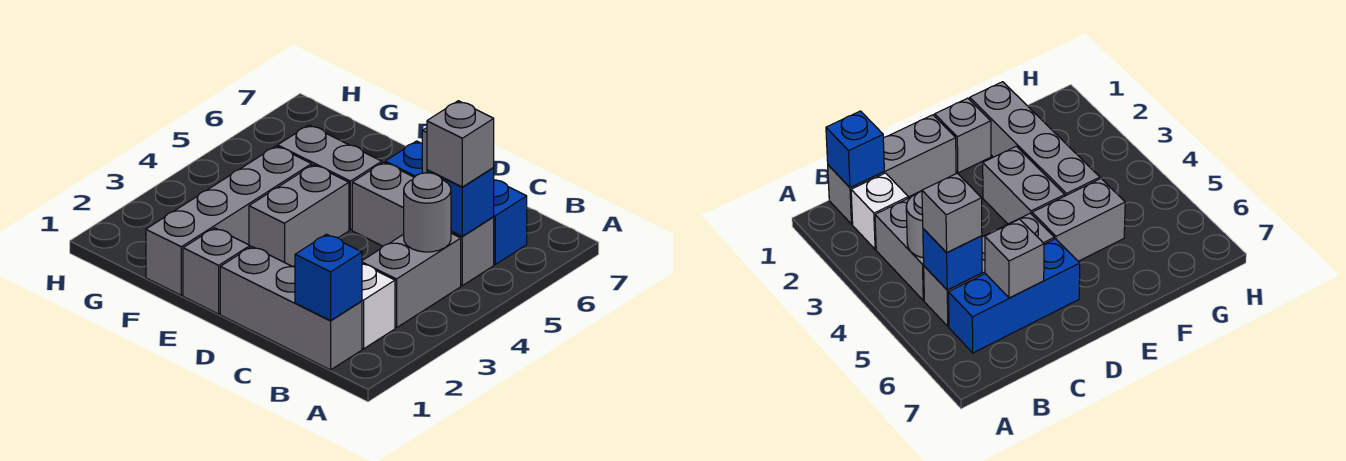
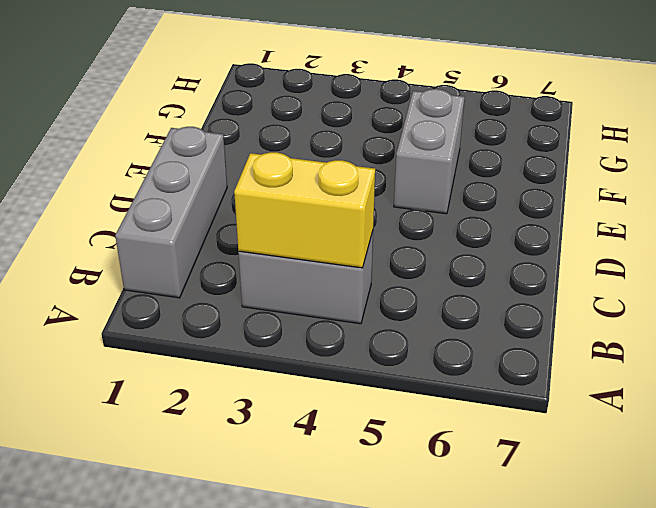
yellow 1x2 brick [234,152,375,268] -> grey 1x1 round brick [404,173,451,252]
none -> white 1x1 brick [362,264,395,349]
none -> grey 1x3 brick [352,162,494,286]
none -> blue 1x3 brick [385,141,527,264]

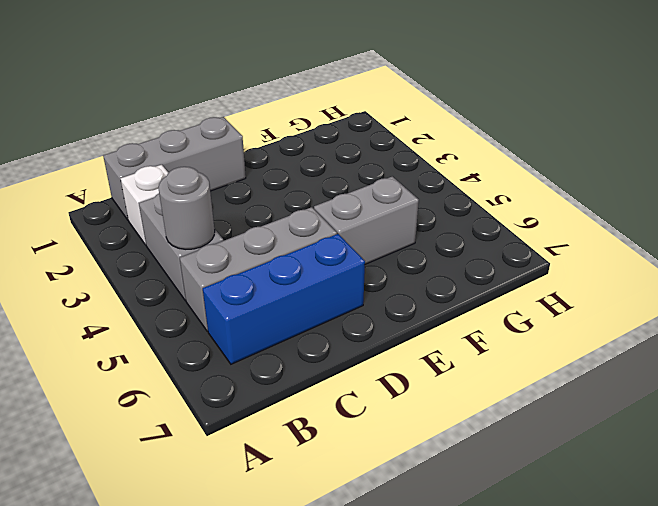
none -> grey 1x1 brick [183,228,250,314]
none -> grey 1x2 brick [249,165,349,267]
none -> grey 1x4 brick [146,146,312,295]

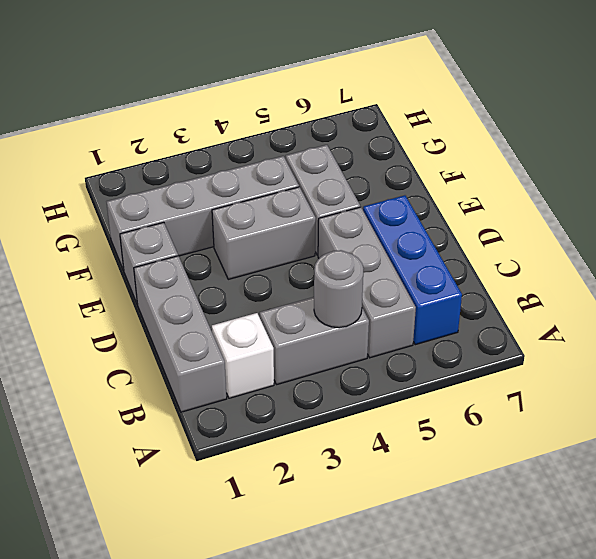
none -> blue 1x1 brick [295,234,362,321]
none -> blue 1x1 brick [427,168,494,236]
none -> grey 1x1 brick [985,219,1044,298]

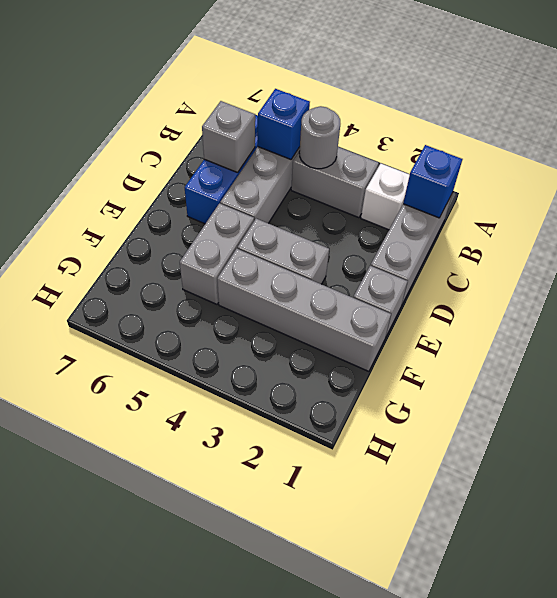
none -> grey 1x1 brick [427,101,494,187]

